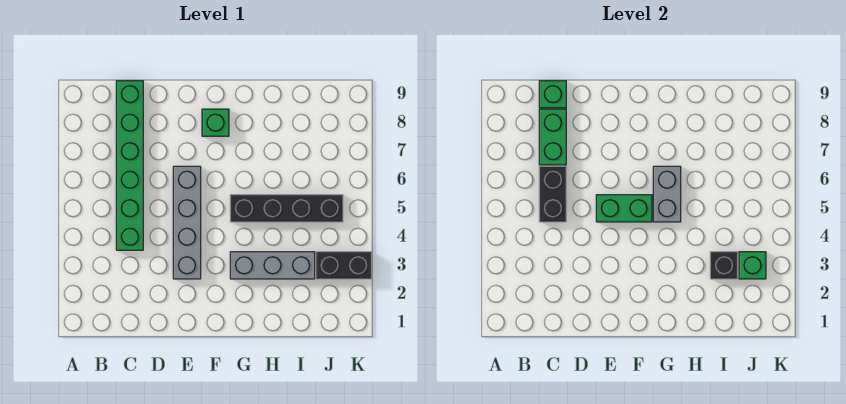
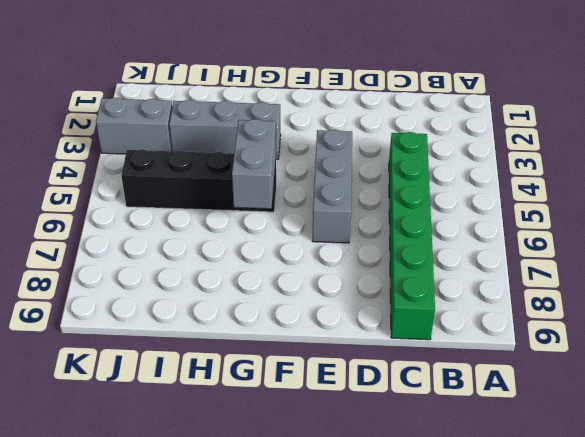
grey 1x3 brick [312,130,352,243] -> grey 1x4 brick [173,166,201,279]
grey 1x2 brick [96,97,172,154] -> black 1x2 brick [316,252,372,279]
none -> green 1x1 brick [202,109,229,136]
none -> black 1x2 brick [539,166,566,222]
none -> green 1x2 brick [539,109,566,165]

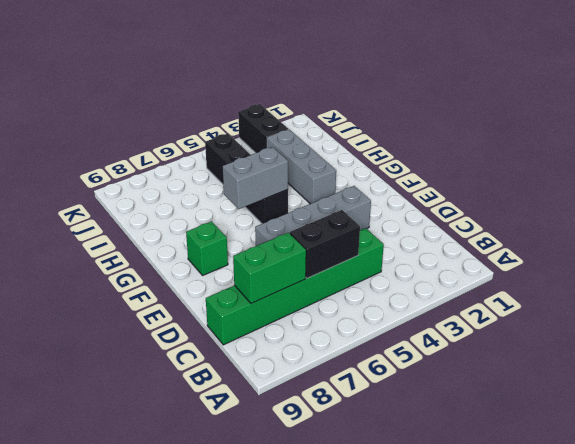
none -> green 1x1 brick [539,81,566,108]
none -> green 1x2 brick [596,195,652,222]
none -> black 1x1 brick [710,252,738,279]

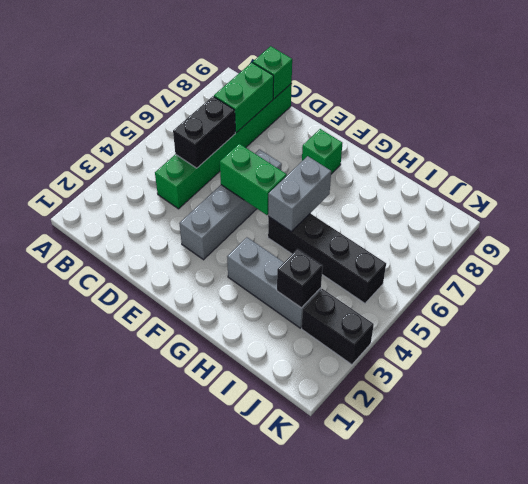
none -> green 1x1 brick [739,252,766,279]

